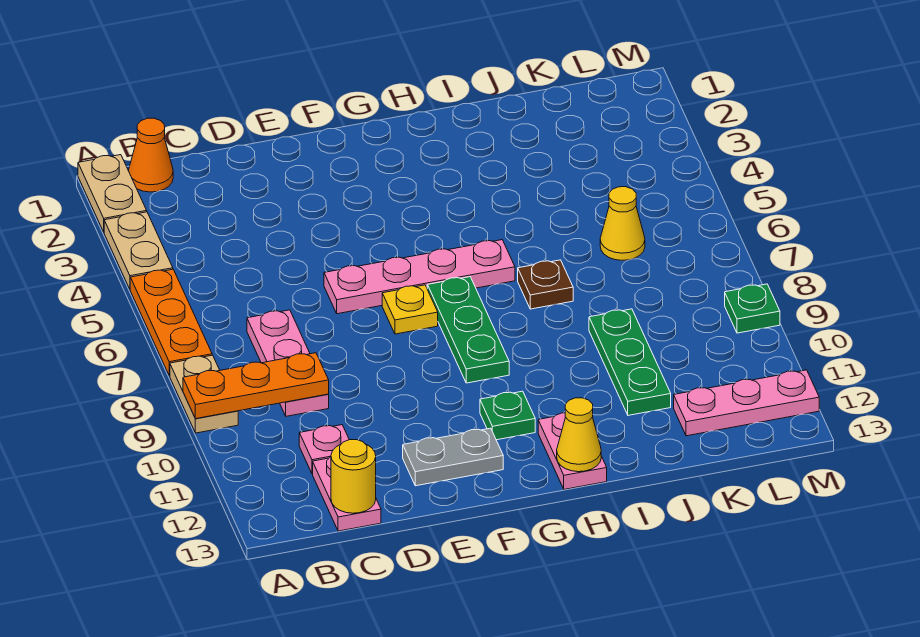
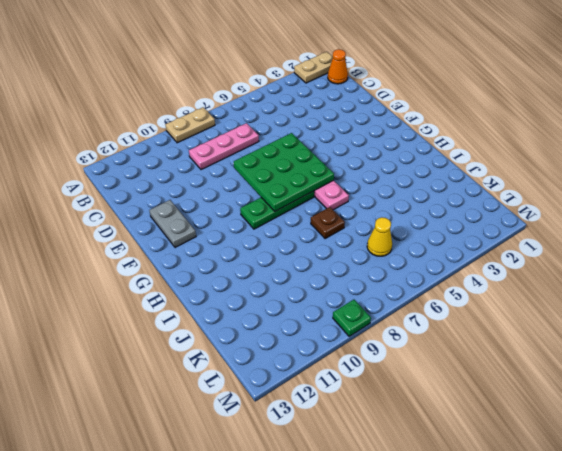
green 3x3 plate [234,133,334,211] -> none
none -> tan 1x2 plate [104,212,173,289]
none -> orange 1x3 plate [130,269,212,376]
none -> pink 1x1 plate [299,425,349,474]

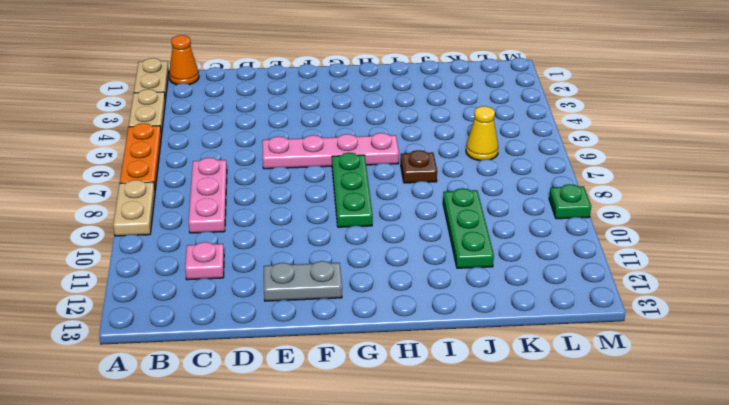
none -> pink 1x2 plate [313,457,381,531]
none -> yellow 1x1 plate [382,285,438,334]
none -> green 1x1 plate [480,391,535,440]

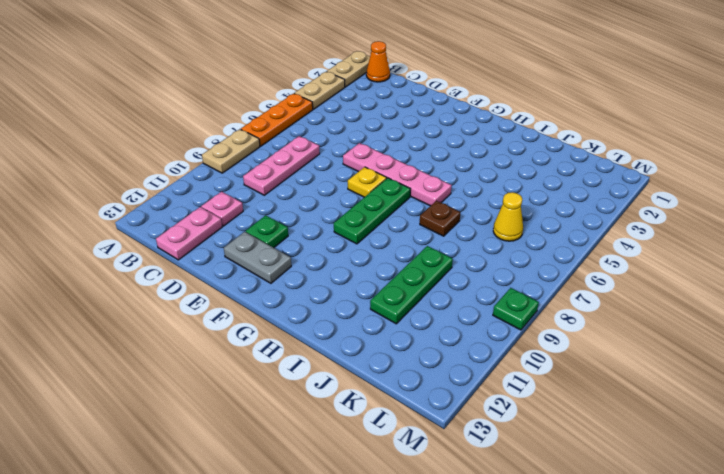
green 1x1 plate [246,215,288,248] -> green 1x1 plate moved to [480,391,535,440]
none -> pink 1x2 plate [538,413,607,489]
none -> pink 1x3 plate [674,370,819,436]
none -> orange 1x3 plate [183,353,329,419]

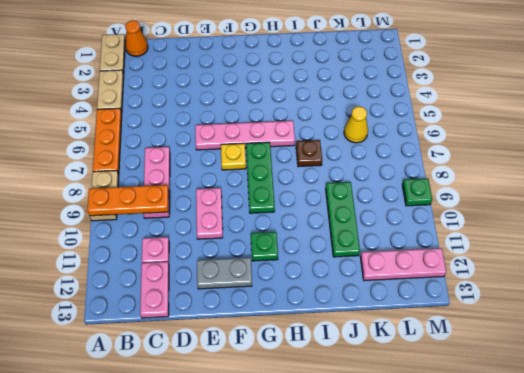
pink 1x2 plate [196,188,223,239] -> pink 1x2 plate moved to [538,413,607,489]
none -> yellow 1x1 round brick [331,440,376,513]
none -> yellow 1x1 cone [557,398,601,472]

